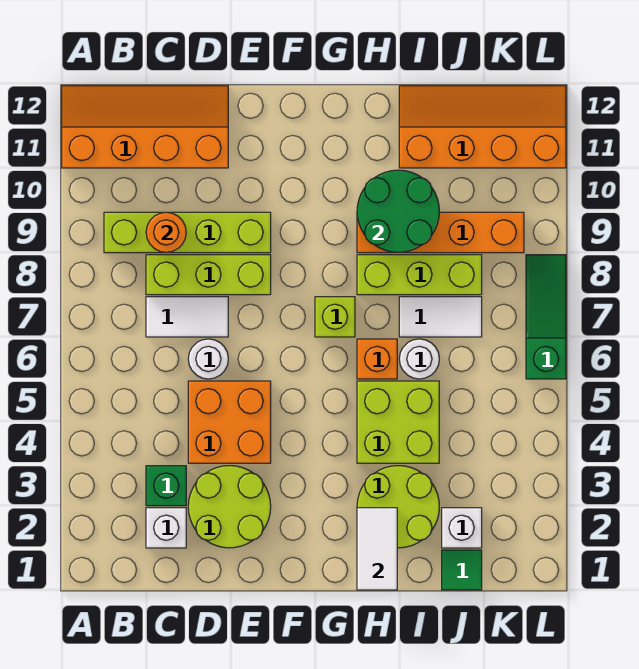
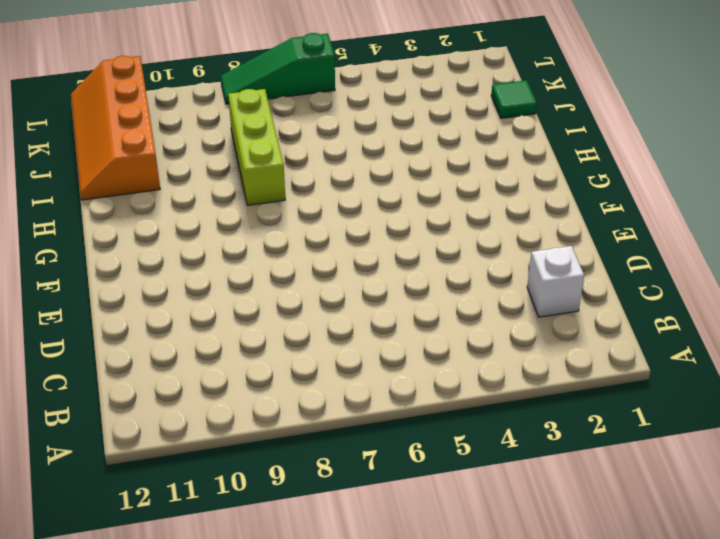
none -> orange 2x4 slope [62,86,228,168]
none -> lime 1x4 brick [104,212,271,253]
none -> green 1x1 brick [146,466,186,506]

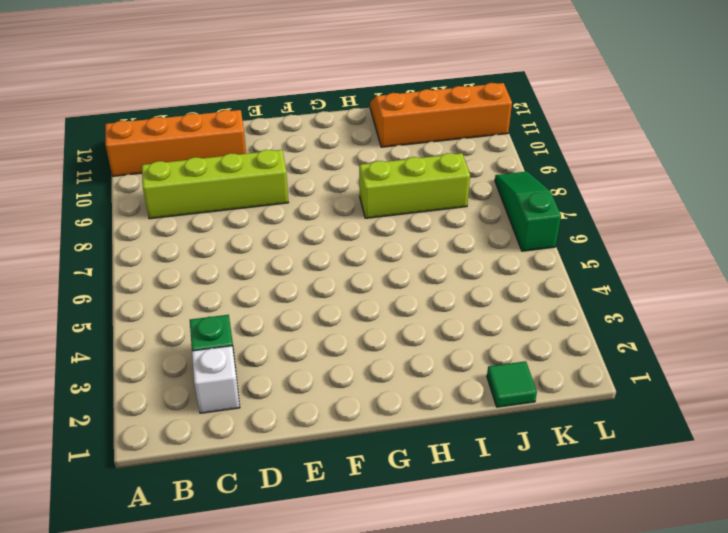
none -> white 1x2 tile [146,297,228,337]
none -> lime 1x3 brick [146,255,271,295]
none -> lime 2x2 round brick [188,466,271,548]

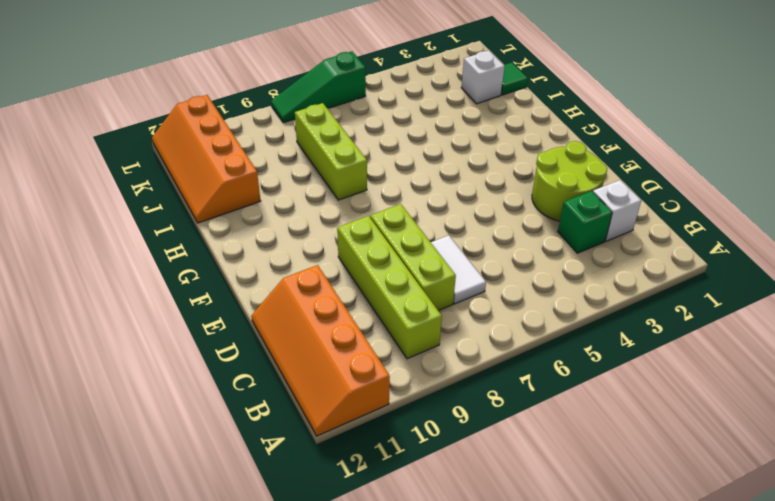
none -> orange 2x2 brick [188,381,271,463]
none -> white 1x1 round brick [188,339,228,379]
none -> lime 1x1 brick [315,297,355,337]

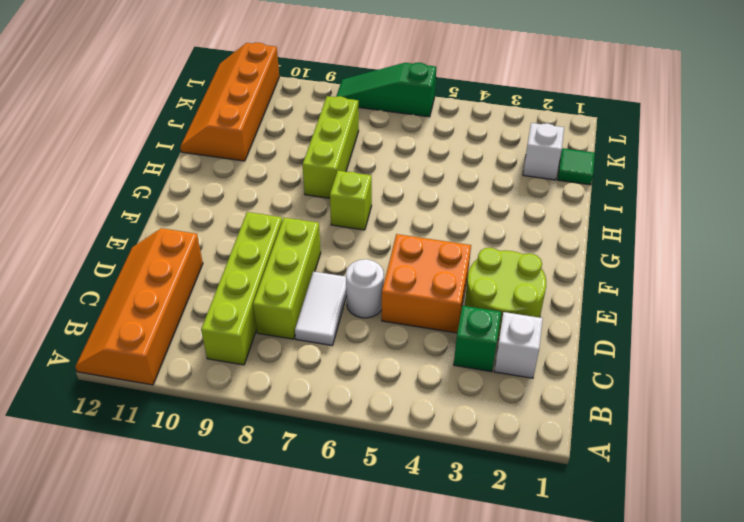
none -> lime 2x2 round brick [357,466,439,548]
none -> lime 2x2 brick [357,381,439,463]
none -> orange 1x1 brick [357,339,397,379]

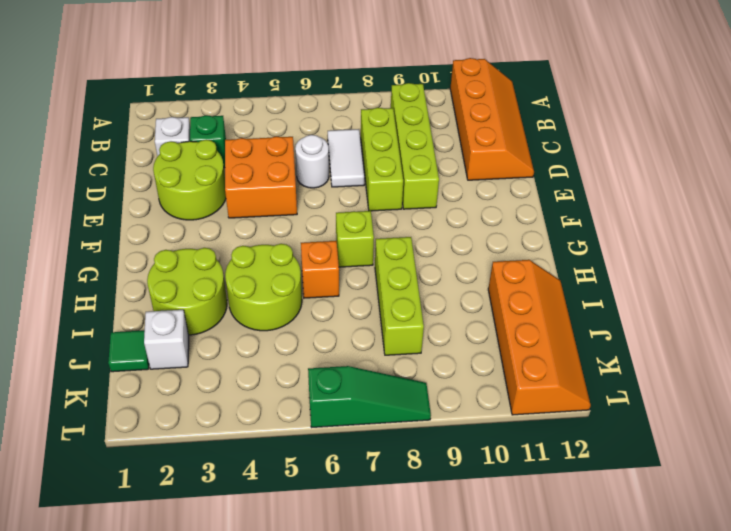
lime 2x2 round brick [225,244,302,331] -> lime 2x2 brick [357,381,439,463]
none -> orange 1x4 brick [357,212,524,253]
none -> white 1x1 round brick [399,339,439,379]
none -> white 1x2 tile [399,297,482,337]

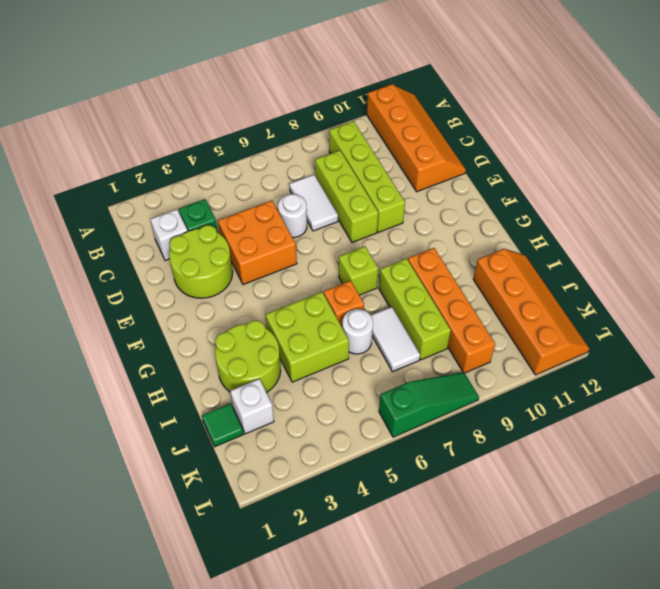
none -> orange 1x1 round brick [146,212,186,252]
none -> white 1x2 tile [357,508,397,590]
none -> green 2x2 round brick [357,170,439,252]

